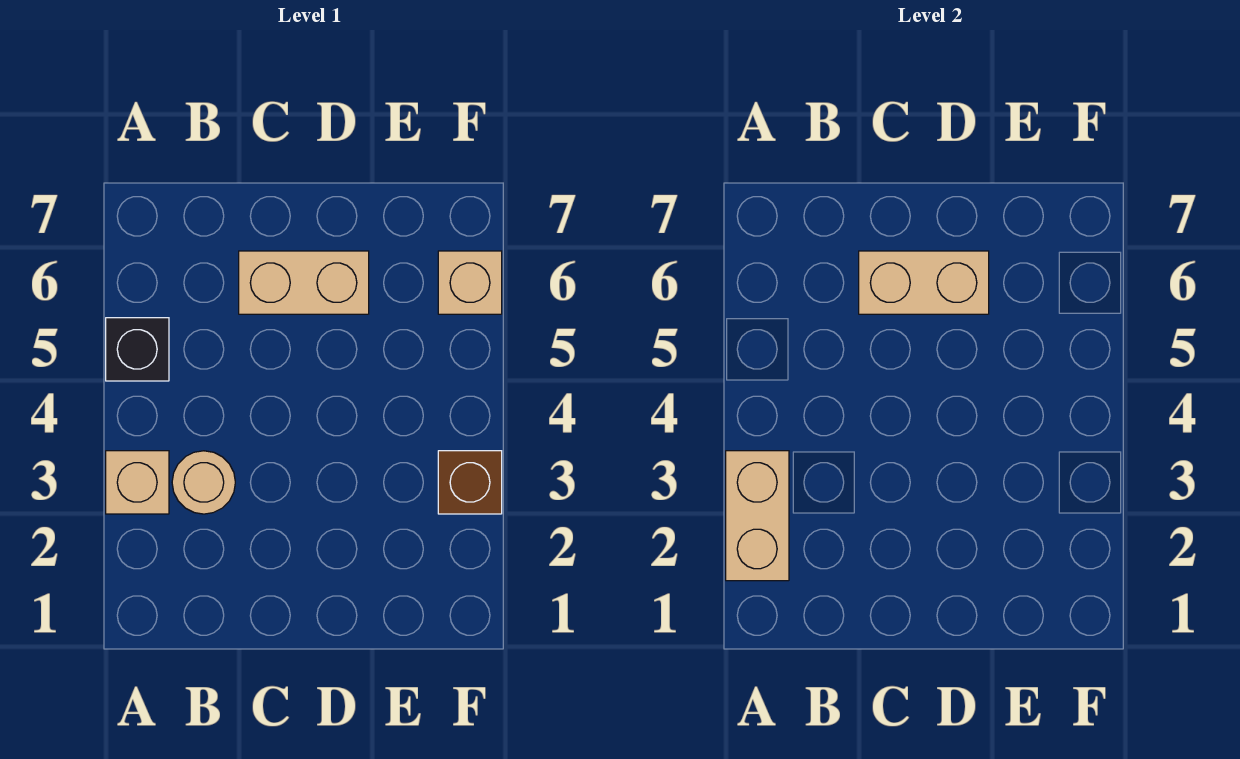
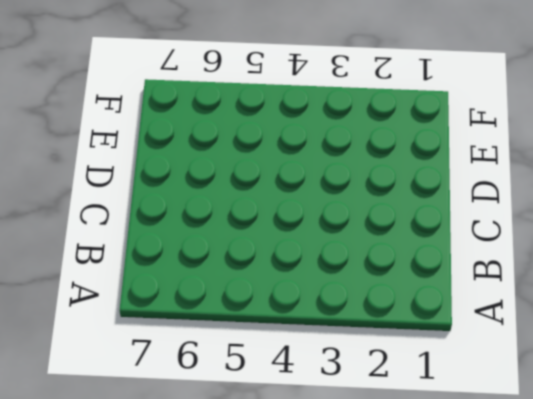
none -> tan 1x1 brick [106,451,169,514]
none -> black 1x1 brick [106,318,169,381]

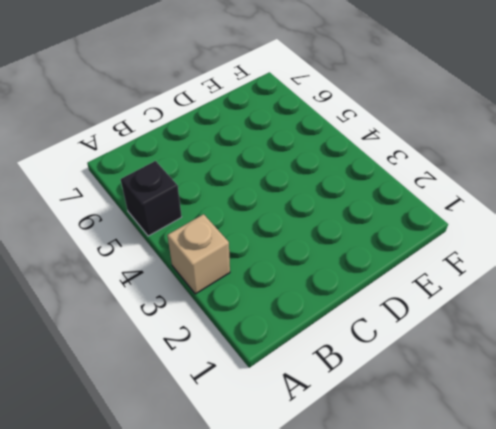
none -> tan 1x1 round brick [172,451,235,514]
none -> tan 1x2 brick [239,251,369,314]

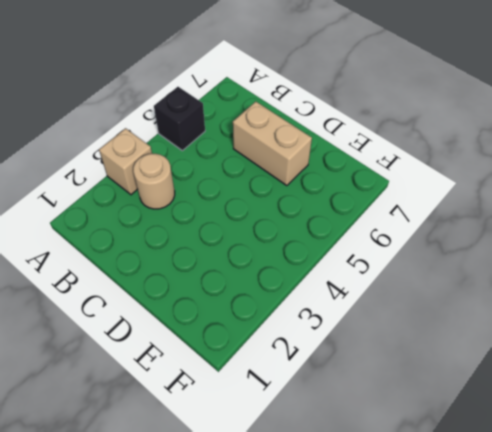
none -> brown 1x1 brick [438,451,502,514]
none -> tan 1x1 brick [438,251,502,314]

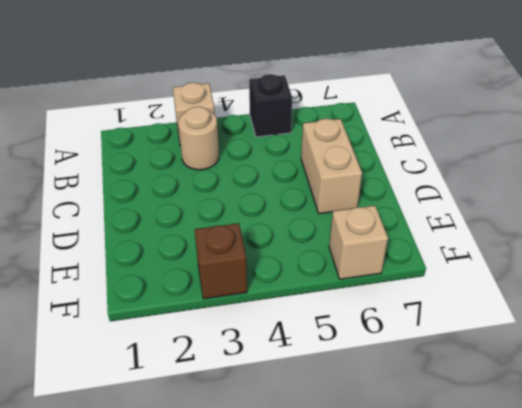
none -> tan 1x2 brick [726,451,789,581]
none -> tan 1x2 brick [859,251,989,314]

